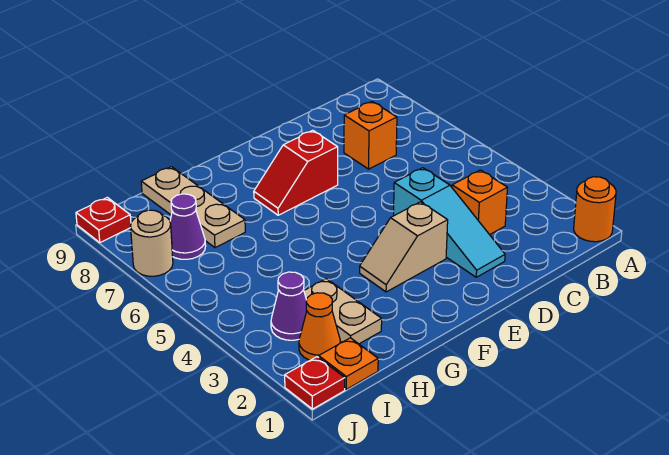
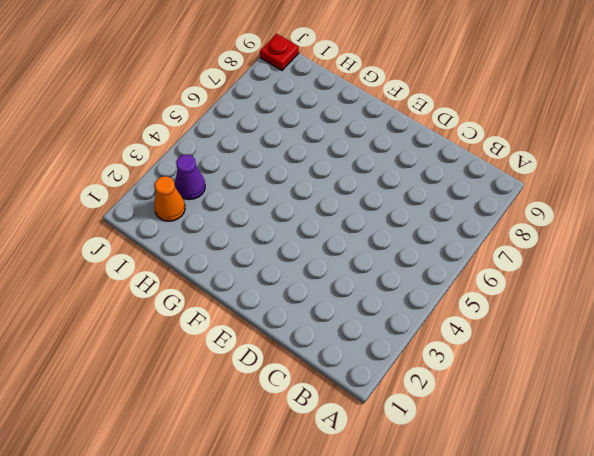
none -> orange 1x1 round brick [574,177,616,242]
none -> orange 1x1 brick [452,170,508,235]
none -> orange 1x1 brick [344,102,397,169]

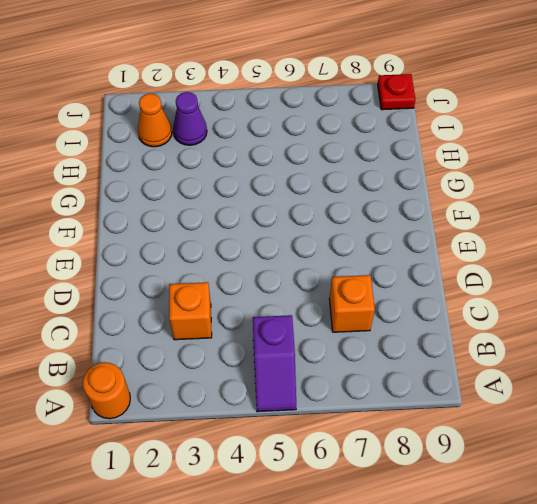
purple 1x2 slope [253,315,296,412] -> none
none -> cyan 1x3 slope [394,168,505,277]
none -> tan 1x2 slope [360,202,448,292]
none -> red 1x2 slope [254,130,338,215]

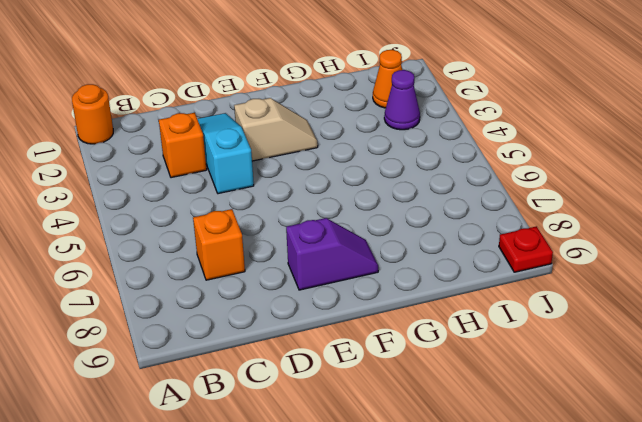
purple 1x2 slope [286,218,378,290] -> none
none -> red 1x2 slope [254,130,338,215]
none -> tan 1x2 plate [304,279,382,344]
none -> tan 1x3 plate [141,167,245,248]

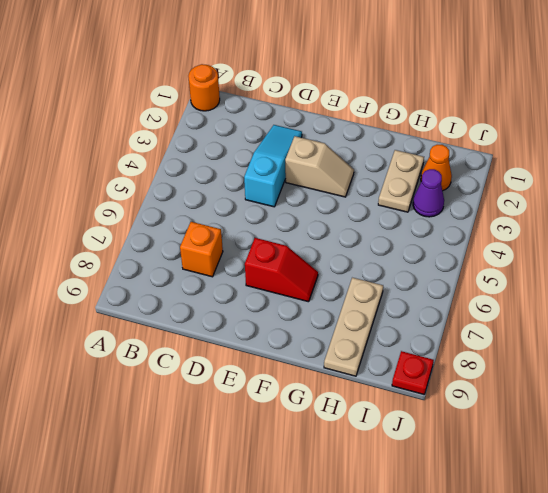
none -> orange 1x1 brick [452,170,508,235]
none -> orange 1x1 plate [319,338,378,389]
none -> purple 1x1 cone [170,194,206,259]

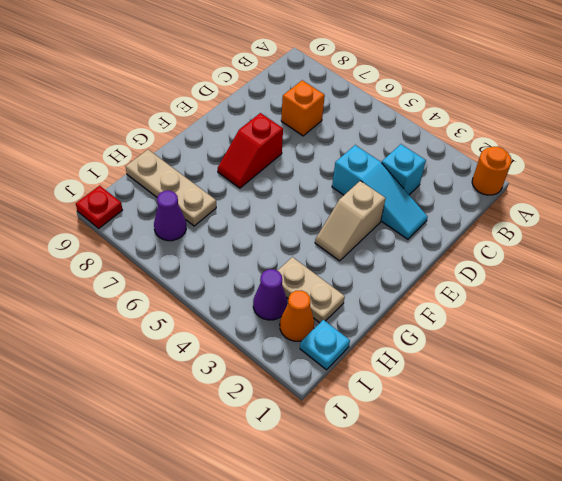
cyan 1x1 brick [382,144,426,195] -> orange 1x1 brick [452,170,508,235]
cyan 1x1 plate [300,320,350,370] -> orange 1x1 plate [319,338,378,389]
none -> red 1x1 plate [285,357,345,409]
none -> tan 1x1 round brick [131,210,173,276]

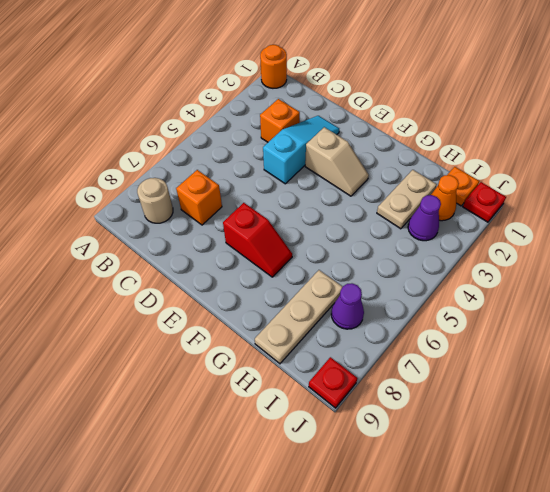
tan 1x1 round brick [137,178,173,223] -> tan 1x1 round brick moved to [131,210,173,276]

